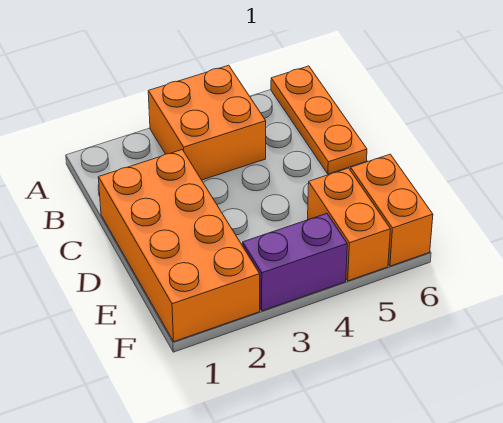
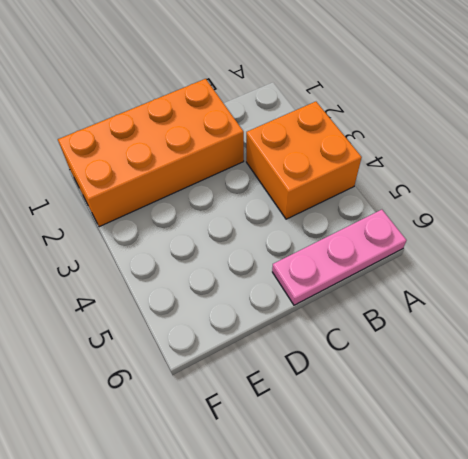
pink 1x3 plate [272,210,406,305] -> orange 1x3 plate [271,66,367,174]
none -> orange 1x2 brick [308,168,390,281]
none -> orange 1x2 brick [351,154,433,266]

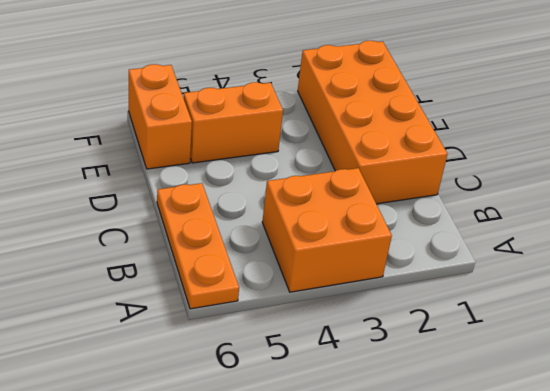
orange 1x2 brick [184,82,283,163] -> orange 1x2 brick turned to [308,168,390,281]
none -> purple 1x2 brick [243,213,347,311]

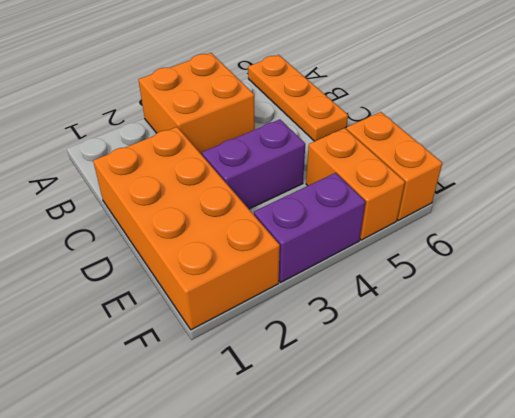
purple 1x2 brick [202,119,305,209] -> none

